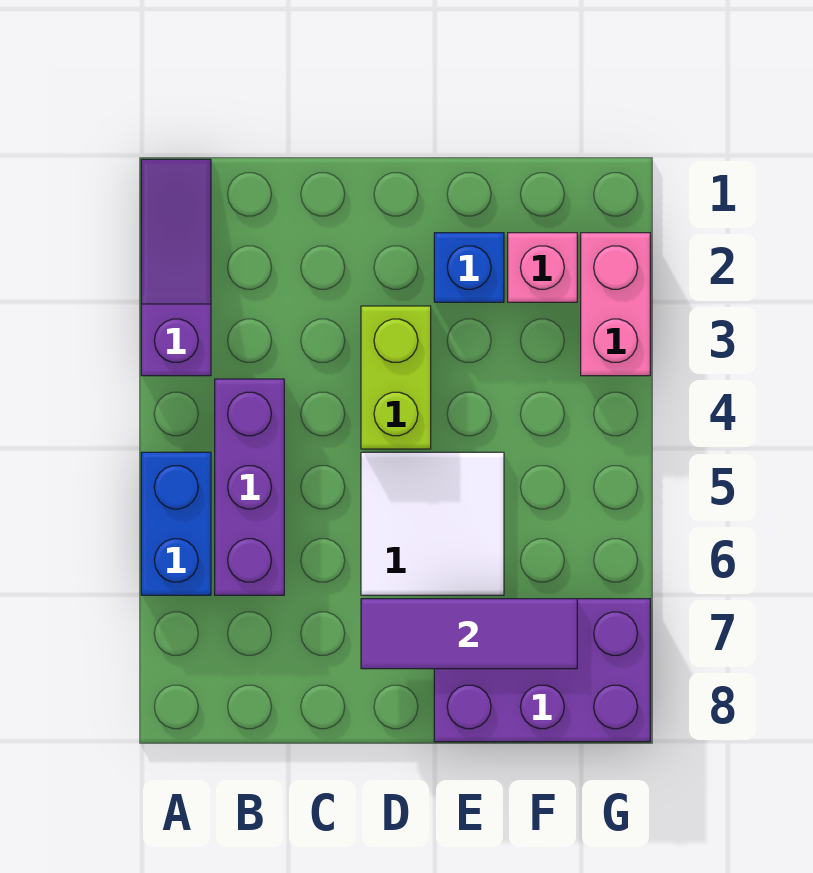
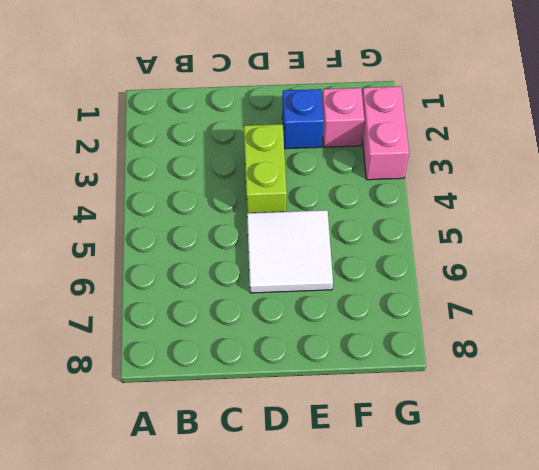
none -> purple 1x3 slope [141,159,211,376]
none -> blue 1x2 brick [141,452,211,595]

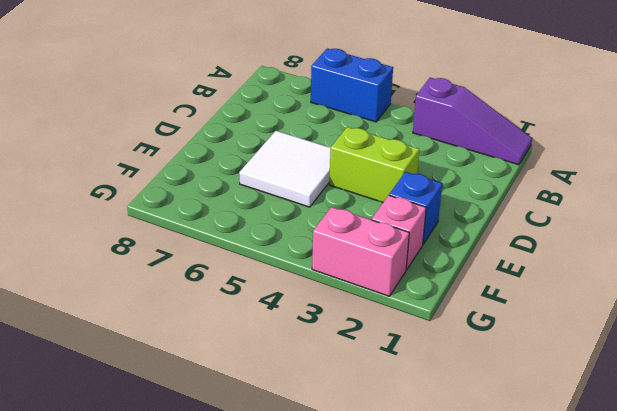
none -> purple 1x3 brick [215,379,284,595]
none -> purple 2x3 brick [434,599,650,742]

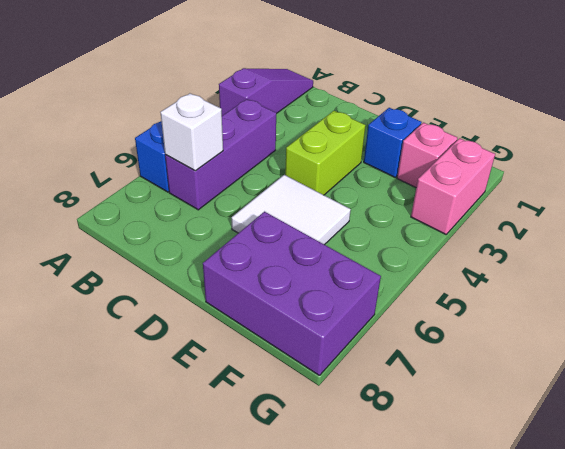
white 1x1 brick [160,93,223,171] -> none
none -> purple 1x3 tile [361,599,577,669]

